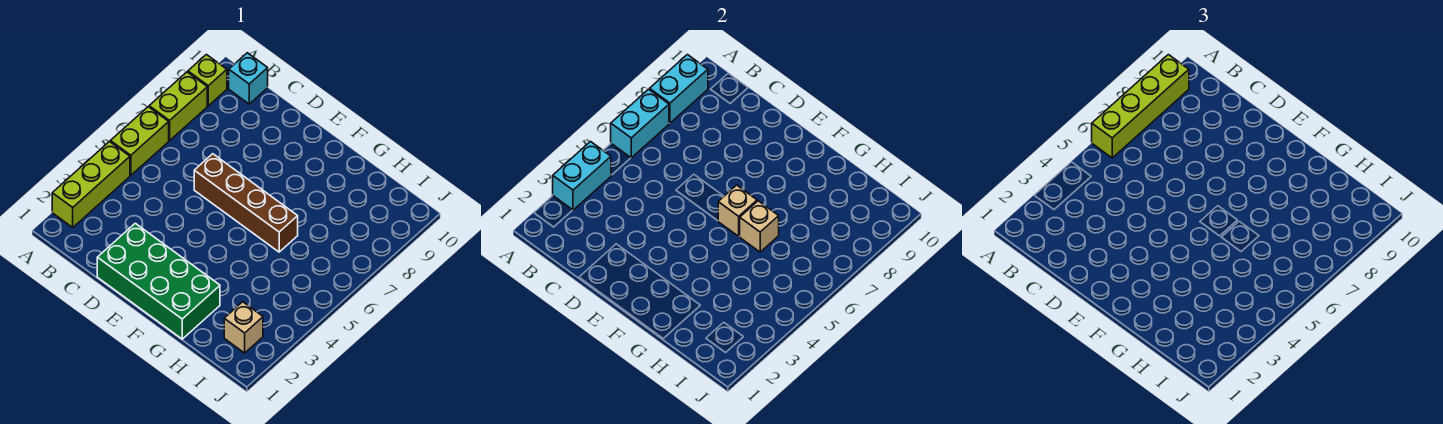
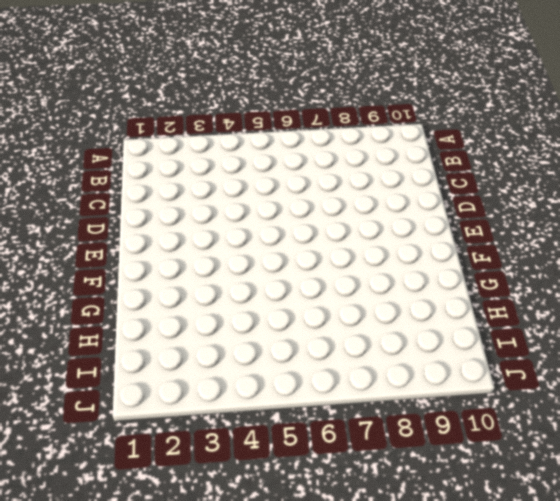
none -> lime 1x3 brick [52,142,130,227]
none -> lime 1x2 brick [110,107,169,175]
none -> lime 1x2 brick [149,72,207,140]

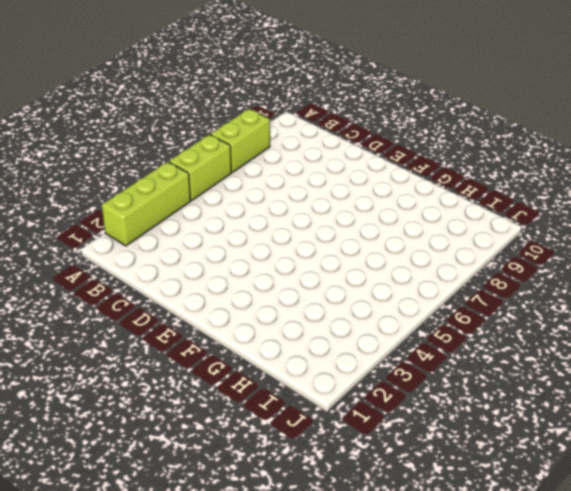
none -> lime 1x1 brick [188,55,227,106]
none -> cyan 1x1 brick [229,53,268,104]
none -> green 2x4 brick [97,223,220,339]

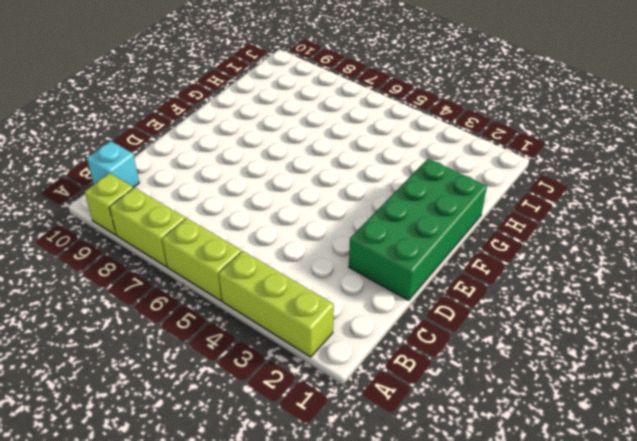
none -> brown 1x4 brick [194,154,298,252]
none -> tan 1x1 brick [224,302,263,353]
none -> cyan 1x2 brick [553,142,611,210]

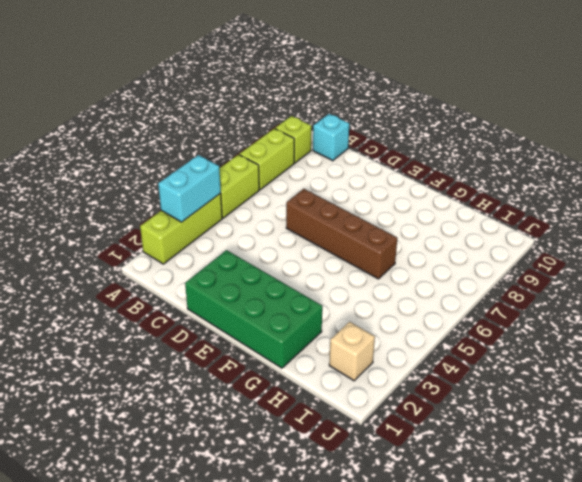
none -> cyan 1x2 brick [611,89,669,158]
none -> cyan 1x2 brick [650,55,708,123]
none -> tan 1x1 brick [718,185,757,236]

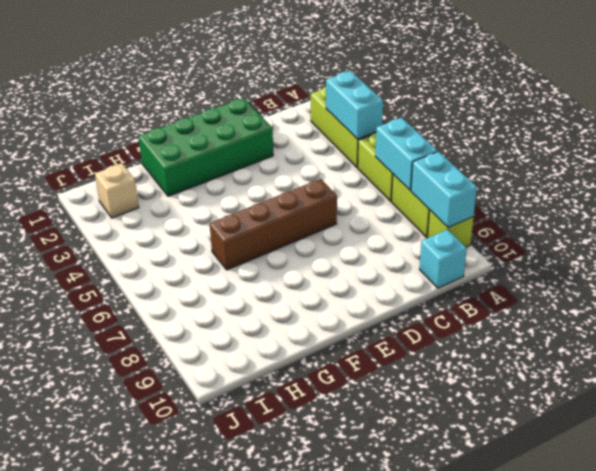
none -> tan 1x1 brick [718,185,757,236]
none -> tan 1x1 brick [740,201,779,252]
none -> lime 1x4 brick [1092,55,1189,158]

